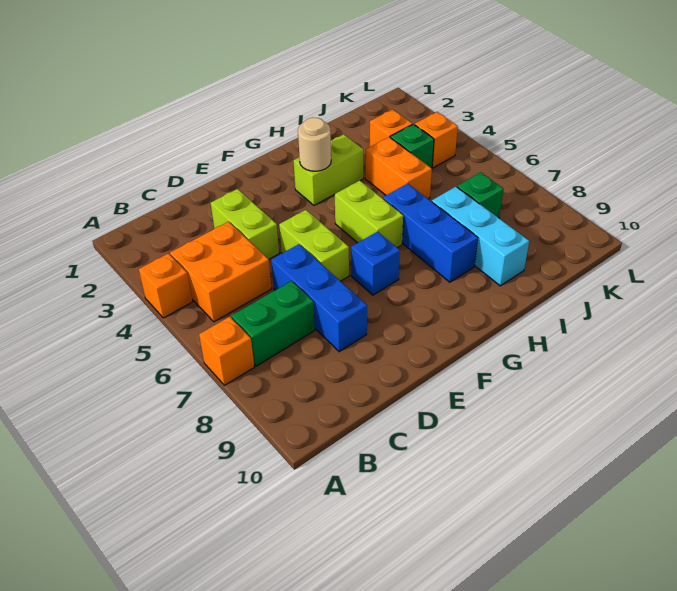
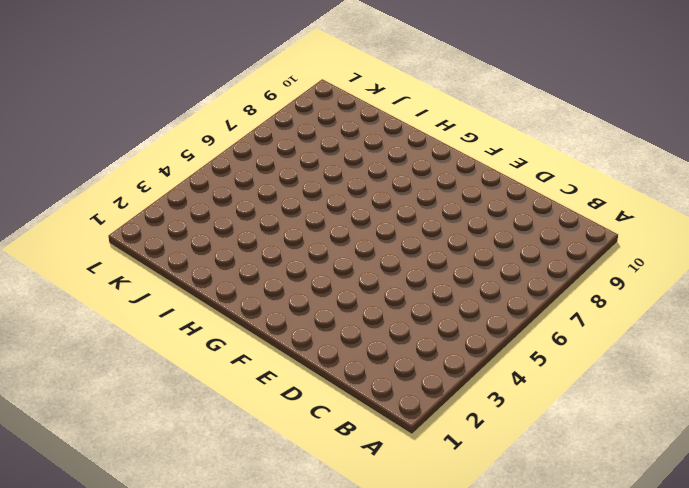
none -> orange 1x1 brick [139,253,192,318]
none -> orange 1x1 brick [199,317,254,385]
none -> orange 2x2 brick [170,222,272,322]

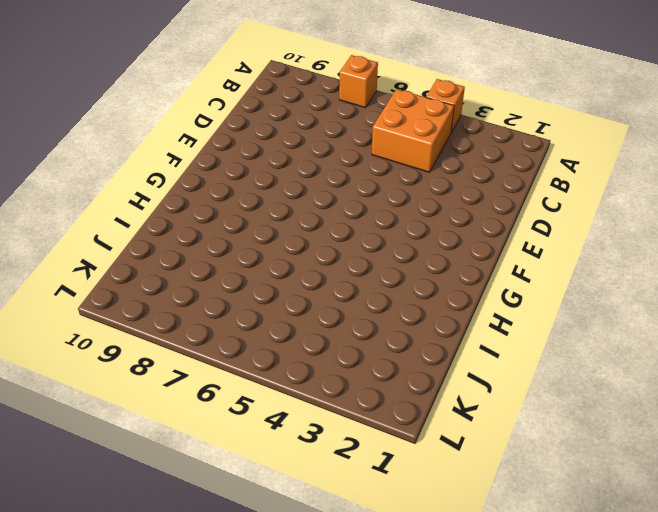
none -> green 1x2 brick [231,281,315,366]
none -> lime 1x2 brick [211,189,279,259]
none -> blue 1x3 brick [271,244,367,352]

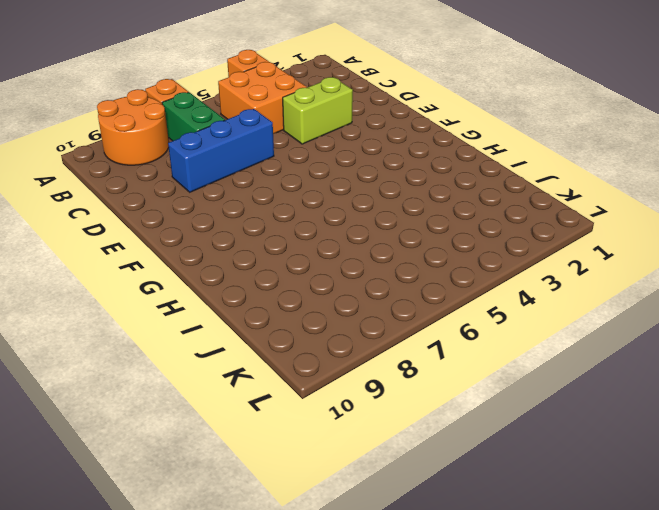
orange 2x2 round brick [97,89,169,165] -> none
none -> lime 1x2 brick [279,210,349,281]
none -> blue 1x1 brick [351,231,400,295]
none -> lime 1x2 brick [293,134,363,205]

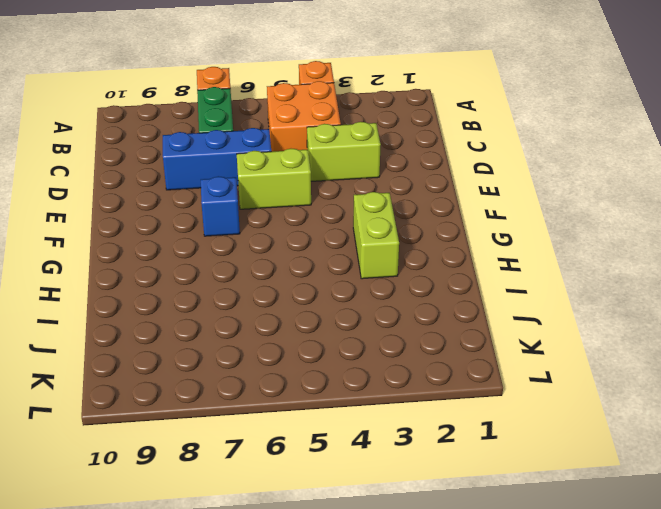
none -> lime 1x2 brick [335,181,403,248]
none -> blue 1x3 brick [383,183,478,282]
none -> orange 1x2 brick [365,137,432,199]

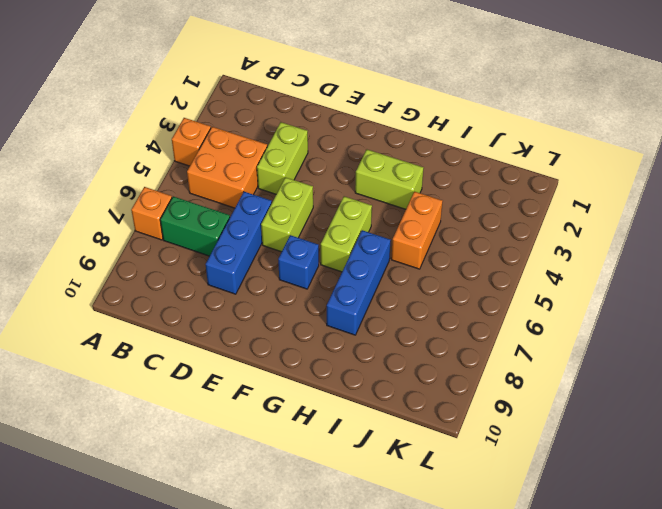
none -> cyan 1x3 brick [432,187,529,286]
none -> orange 1x1 brick [370,109,413,147]
none -> green 1x1 brick [390,124,434,168]

